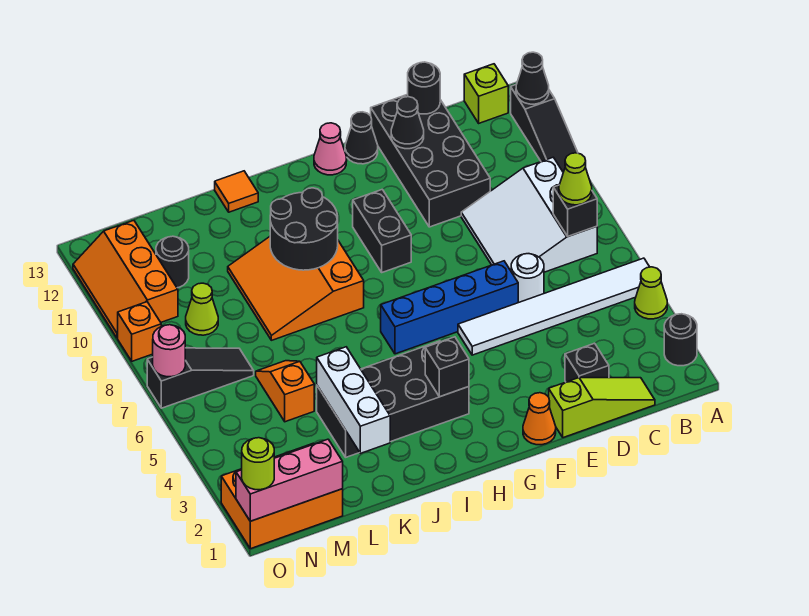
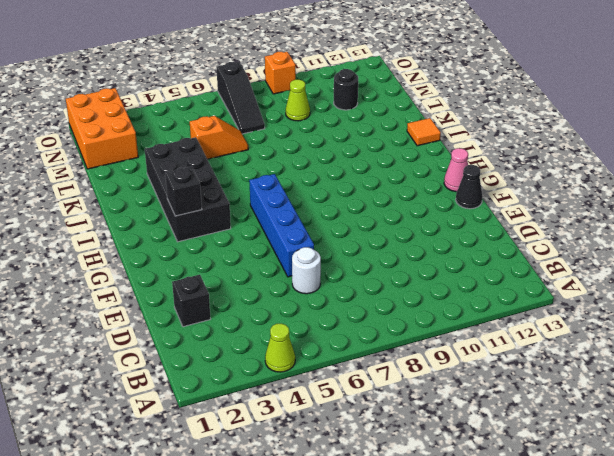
none -> black 1x1 round brick [664,314,697,366]
none -> white 1x6 tile [458,258,649,355]
none -> black 1x3 slope [511,85,578,172]
none -> white 3x3 slope [461,157,597,272]

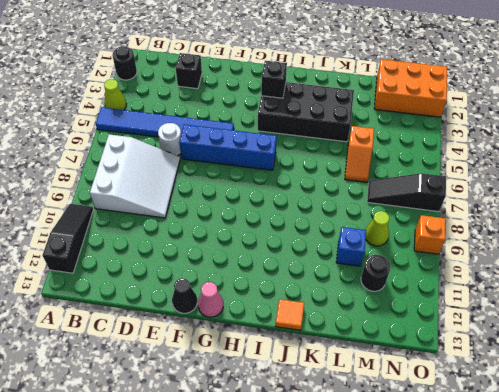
blue 1x6 tile [96,107,234,137] -> white 1x6 tile [458,258,649,355]
blue 1x1 brick [336,227,366,266] -> none
none -> lime 1x1 brick [464,64,508,123]
none -> lime 1x3 slope [549,378,655,438]
none -> black 2x4 brick [371,94,490,227]
none -> orange 1x1 cone [523,393,556,445]

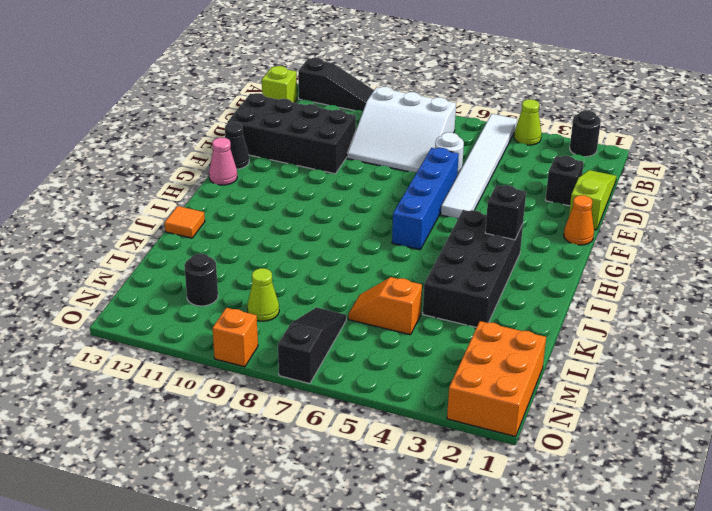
none -> black 1x2 brick [353,189,411,272]
none -> orange 3x3 slope [228,237,364,340]
none -> orange 2x3 slope [73,220,178,338]
none -> black 1x1 cone [516,52,549,104]

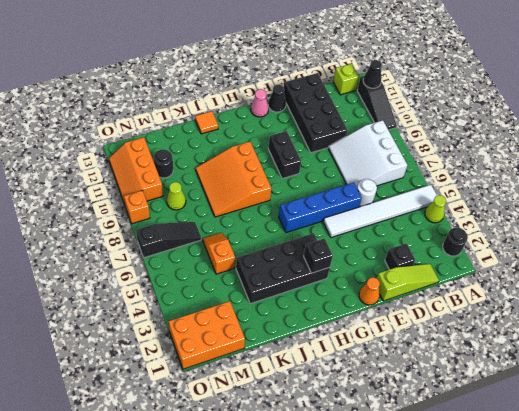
none -> black 1x1 brick [553,185,597,236]
none -> black 1x1 round brick [408,62,440,114]
none -> black 1x1 cone [391,97,424,149]
none -> black 2x2 round brick [270,188,338,270]

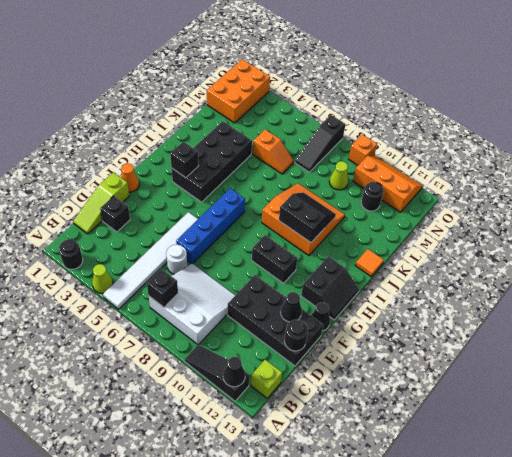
black 2x2 slope [301,256,359,320] -> pink 1x1 cone [314,123,347,175]
black 2x2 slope [279,192,336,243] -> black 2x2 round brick [270,188,338,270]
none -> white 1x3 brick [317,347,390,453]
none -> pink 1x3 brick [236,439,343,521]
none -> pink 1x1 round brick [153,325,185,377]
none -> lime 1x1 cone [559,153,592,205]

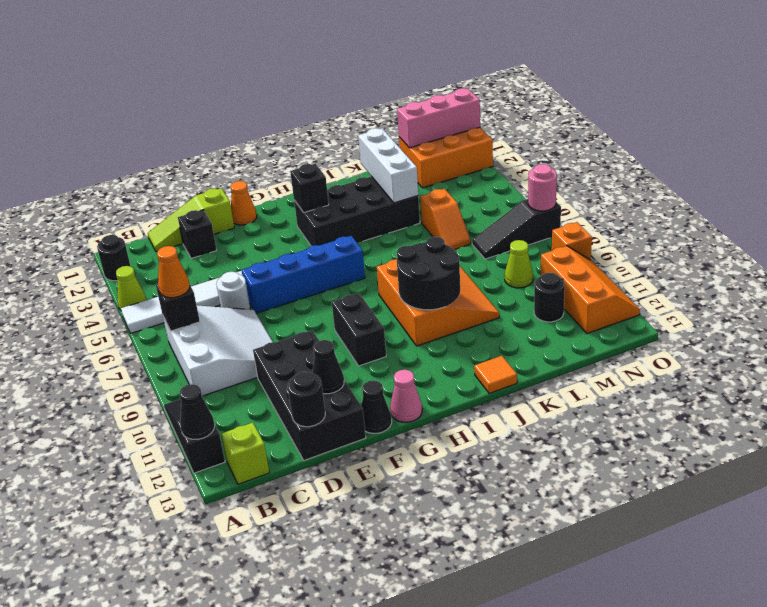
orange 1x1 cone [157,246,190,298] -> lime 1x1 cone [559,153,592,205]
none -> lime 1x1 round brick [242,438,274,490]

